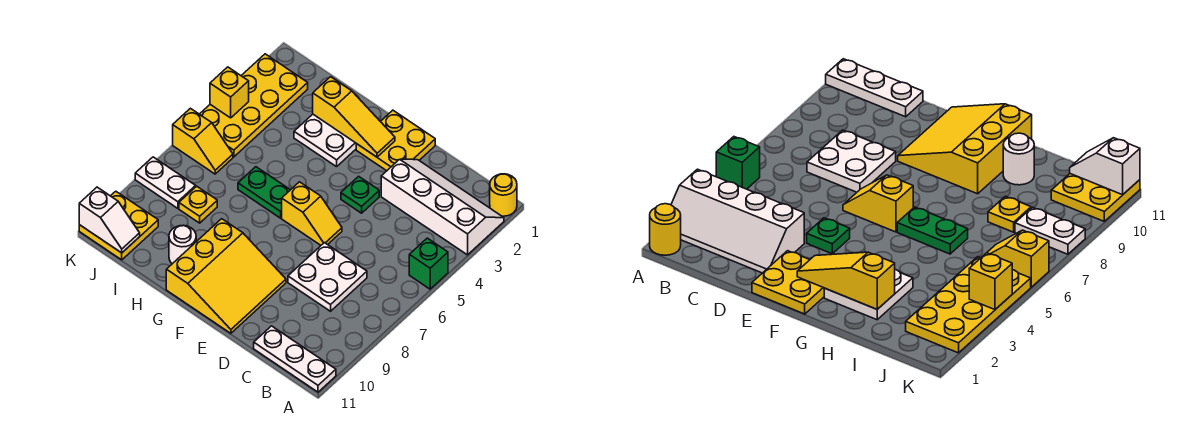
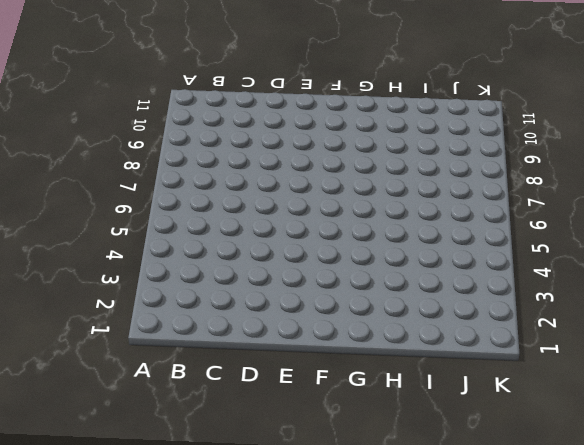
none -> yellow 1x1 round brick [490,174,517,216]
none -> white 2x4 slope [381,159,504,255]
none -> green 1x1 brick [409,238,448,289]

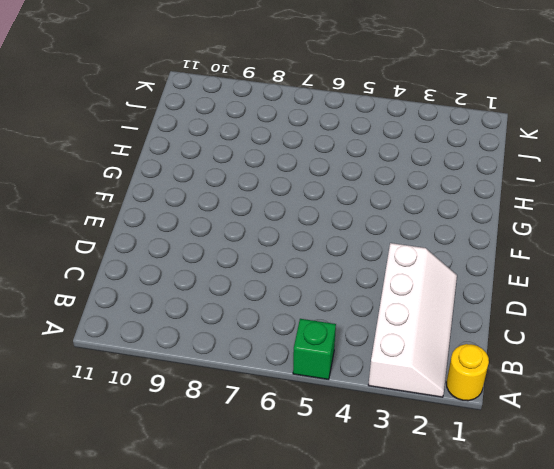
none -> white 1x3 plate [254,326,336,392]
none -> white 2x2 plate [288,243,367,311]
none -> yellow 2x2 plate [356,110,435,171]

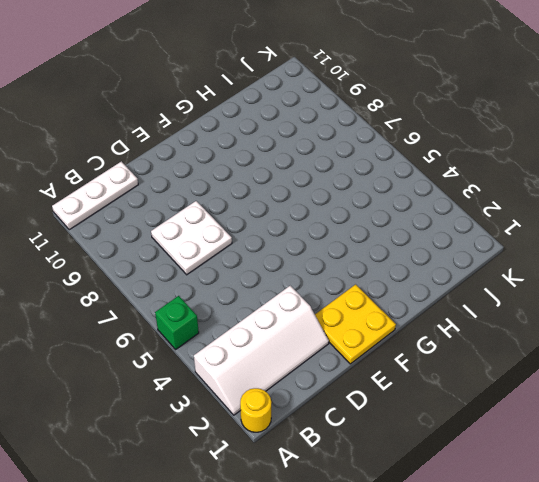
none -> green 1x1 plate [341,176,379,213]
none -> yellow 1x2 slope [282,182,342,245]
none -> yellow 3x3 slope [166,219,286,333]

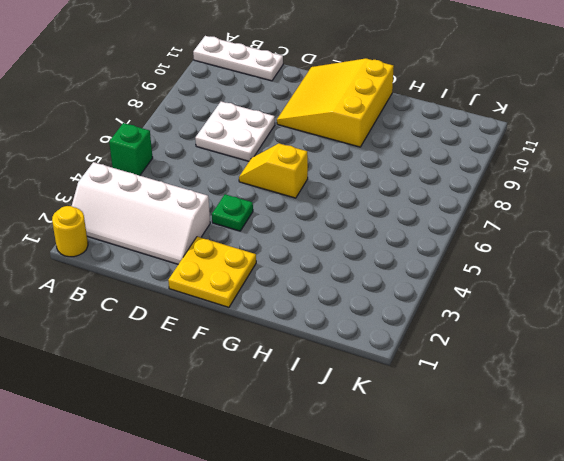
none -> white 2x2 plate [294,114,356,167]
none -> green 1x2 plate [238,167,290,218]
none -> white 1x1 round brick [169,225,196,264]

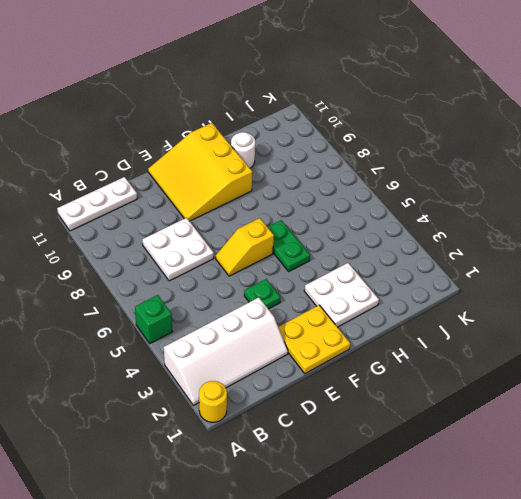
green 1x2 plate [268,220,310,271] -> green 1x2 plate turned to [238,167,290,218]
none -> yellow 1x1 plate [179,186,217,223]
none -> yellow 2x4 plate [200,54,308,157]
none -> yellow 1x2 slope [173,108,233,174]

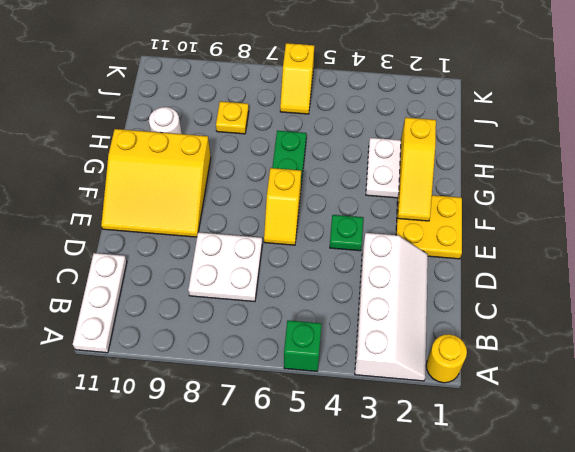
none -> yellow 2x4 plate [200,54,308,157]
none -> white 1x2 plate [135,157,196,208]
none -> yellow 2x2 plate [79,191,158,260]

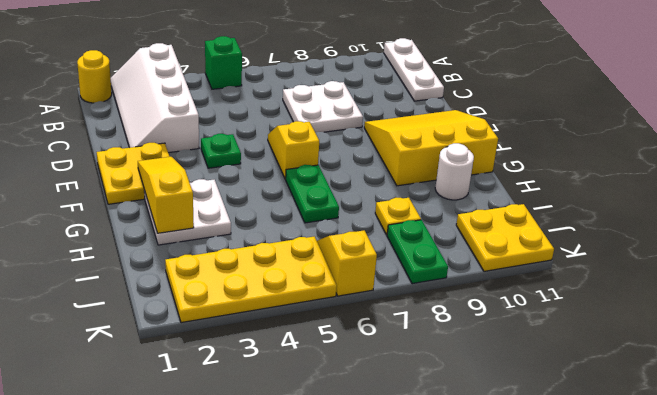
green 1x2 plate [387,220,448,284] -> white 1x2 plate [135,157,196,208]
none -> white 1x2 slope [79,187,140,253]
none -> yellow 1x1 brick [210,67,249,118]

